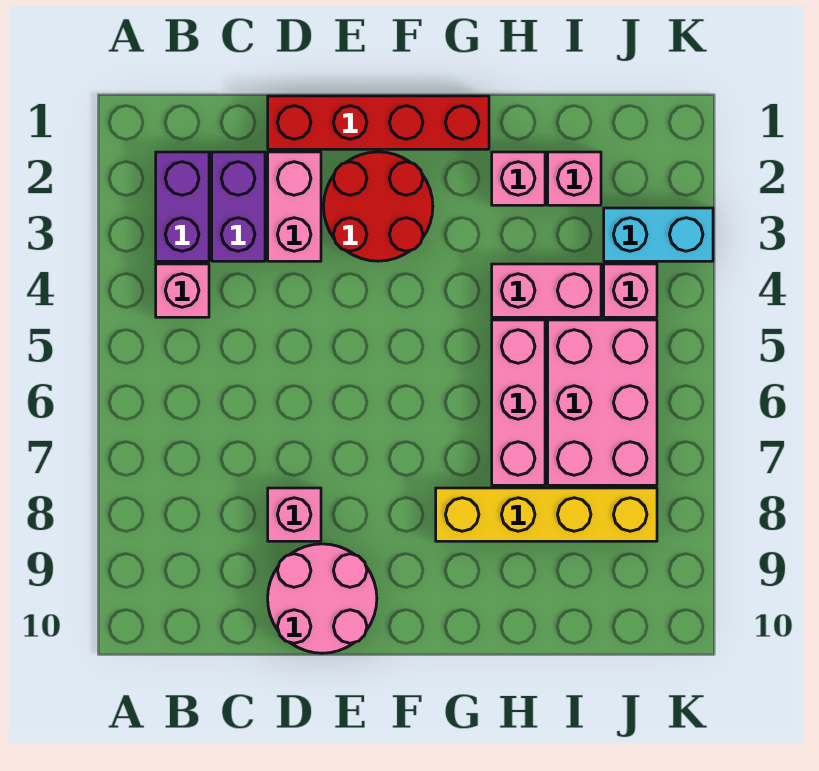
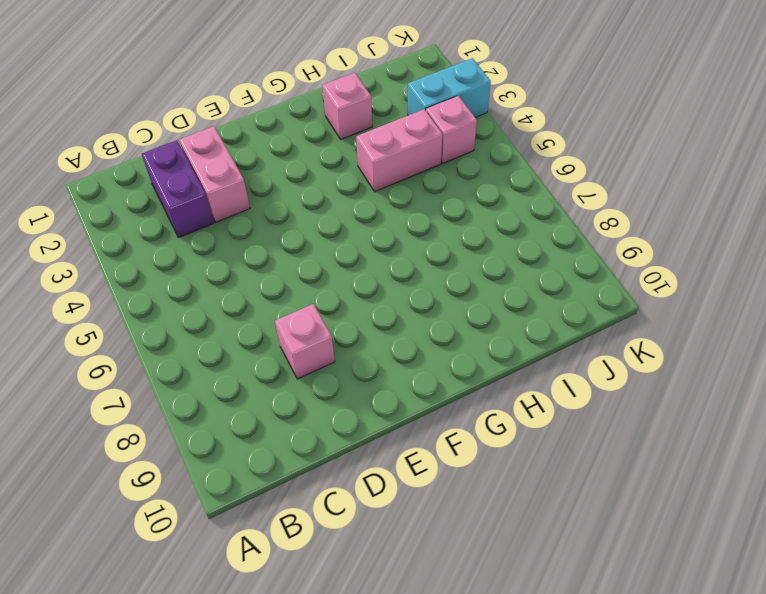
none -> purple 1x2 brick [156,152,209,261]
none -> pink 1x1 brick [156,264,209,317]
none -> red 1x4 brick [268,96,489,149]

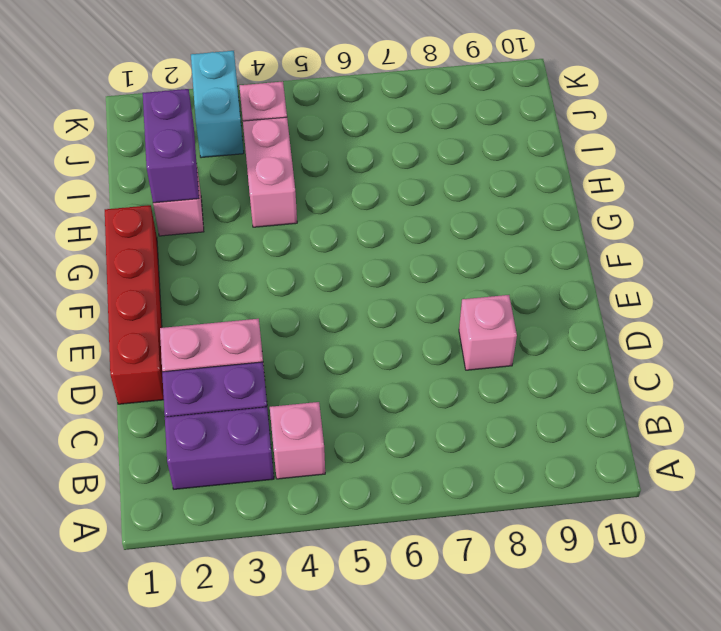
purple 1x2 brick [143,89,199,203] -> none
none -> pink 2x2 round brick [268,544,377,653]
none -> red 2x2 round brick [324,152,433,261]
none -> yellow 1x4 brick [436,488,657,541]

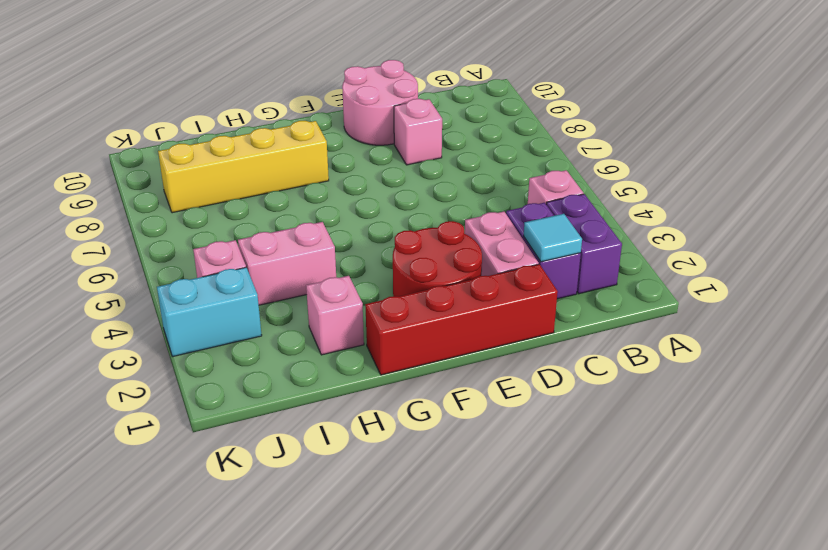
cyan 1x1 tile [524,214,582,262] -> none
none -> pink 1x3 brick [492,320,545,485]
none -> pink 1x1 brick [548,152,601,205]
none -> pink 2x3 brick [548,320,657,485]

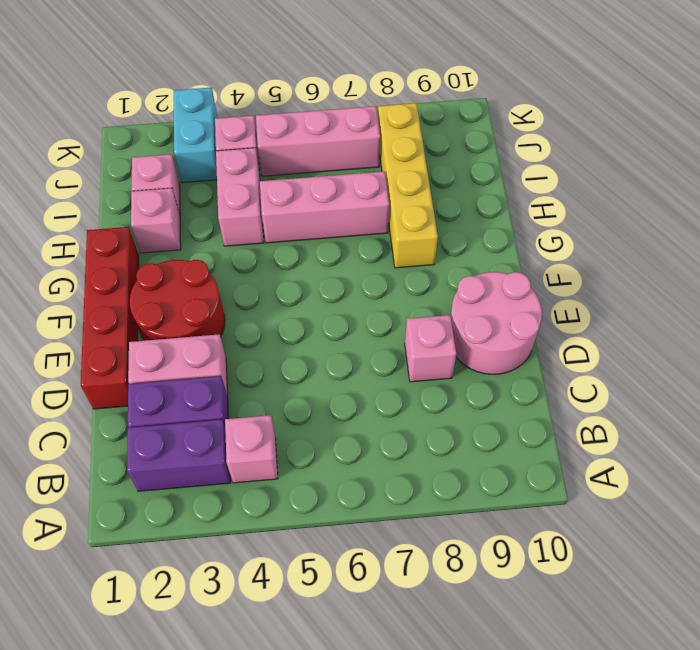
pink 1x3 brick [256,106,380,176] -> pink 2x3 brick [548,320,657,485]

